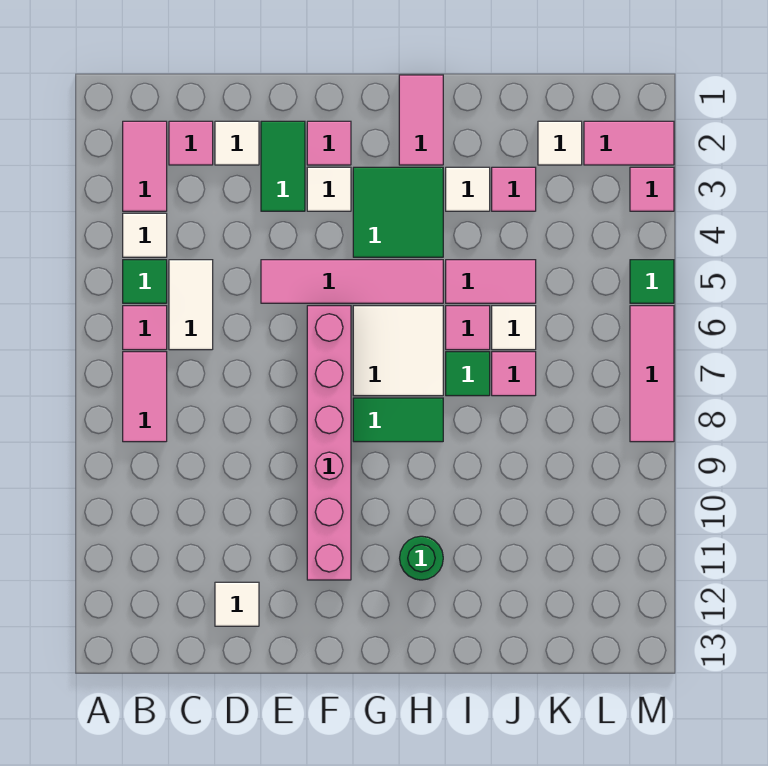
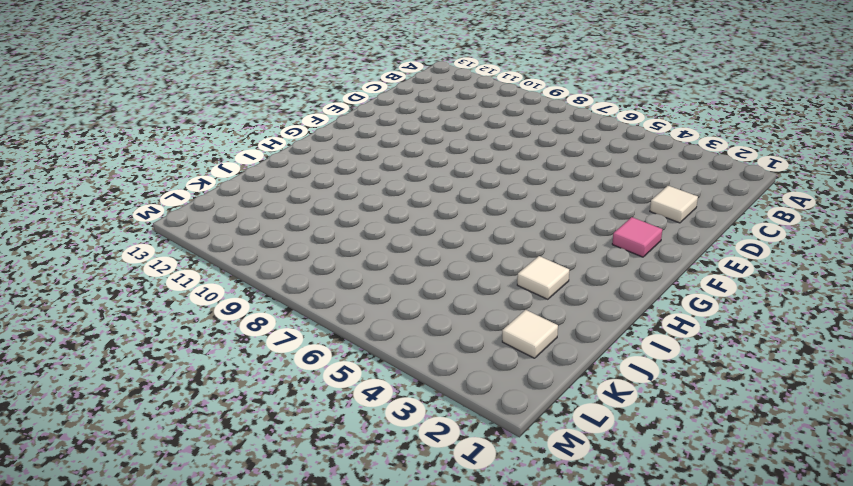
none -> pink 1x2 tile [123,121,167,211]
none -> white 1x1 tile [123,213,167,257]
none -> green 1x1 tile [123,260,167,303]
none -> pink 1x1 tile [123,306,167,350]

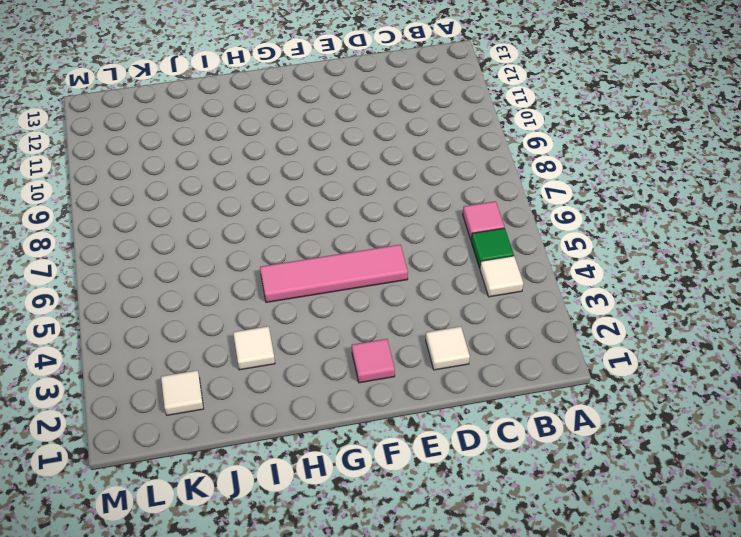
none -> pink 1x2 tile [123,121,167,211]
none -> pink 1x2 tile [123,352,167,442]
none -> pink 1x1 tile [169,121,213,165]
none -> white 1x2 tile [169,260,213,350]

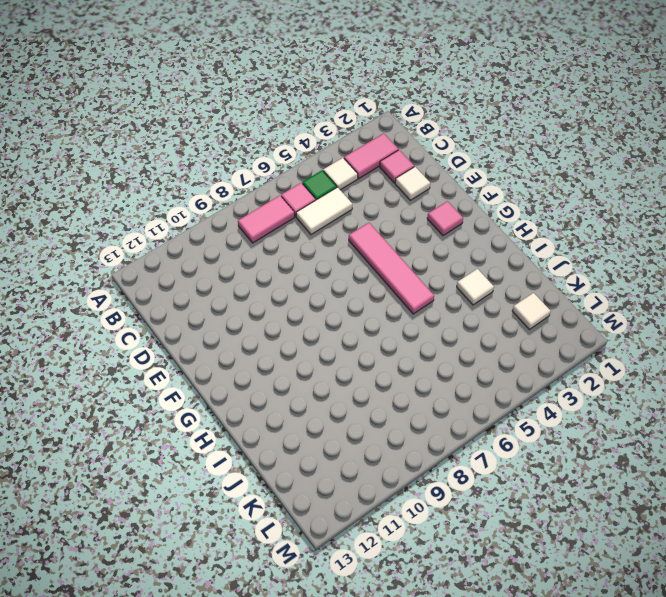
none -> white 1x1 tile [215,582,259,626]
none -> green 1x2 tile [261,121,305,211]
none -> white 1x1 tile [307,167,351,211]
none -> pink 1x6 brick [307,306,351,580]

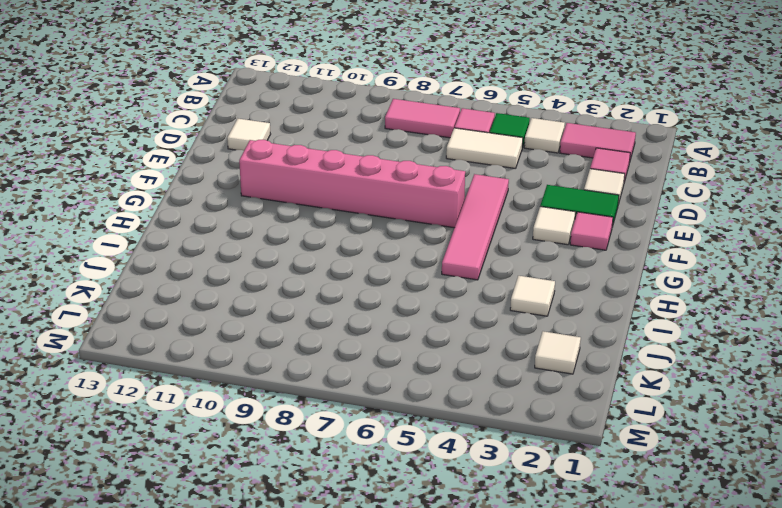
none -> green 2x2 tile [353,167,443,257]
none -> white 2x2 tile [353,306,443,396]
none -> green 1x2 tile [353,398,443,442]
none -> pink 1x2 tile [399,75,443,165]

